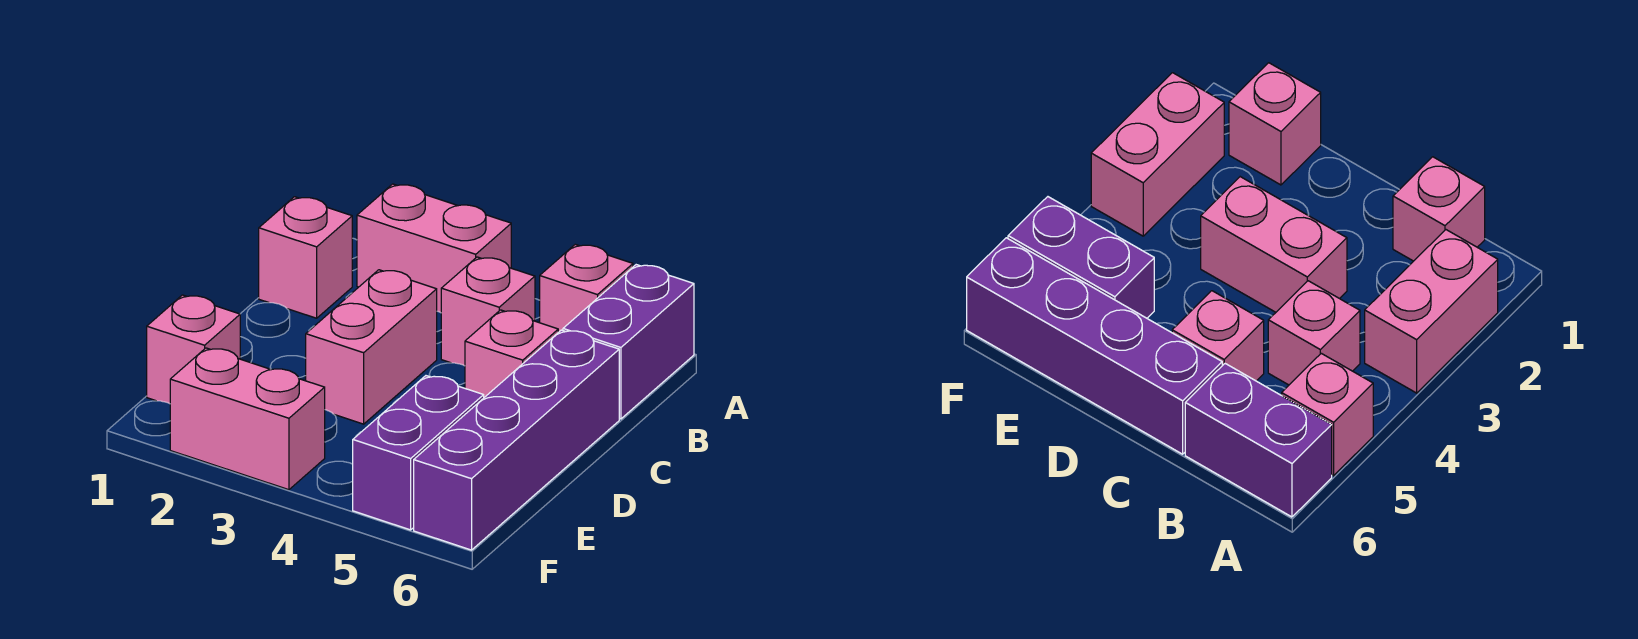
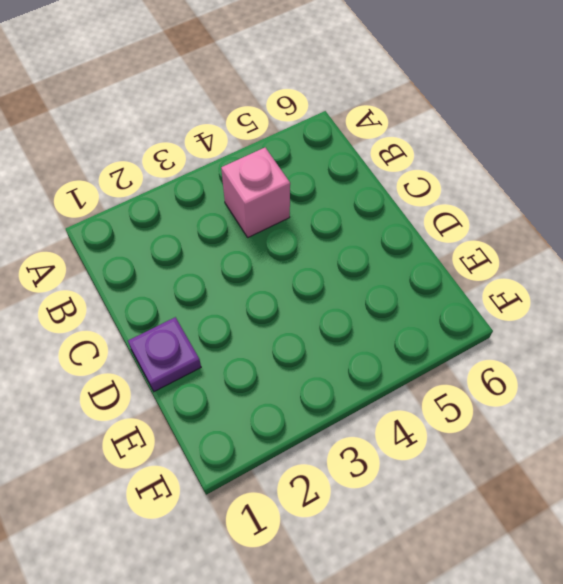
purple 1x1 plate [128,317,201,392] -> none
none -> pink 1x2 brick [357,184,511,313]
none -> pink 1x1 brick [540,244,633,332]

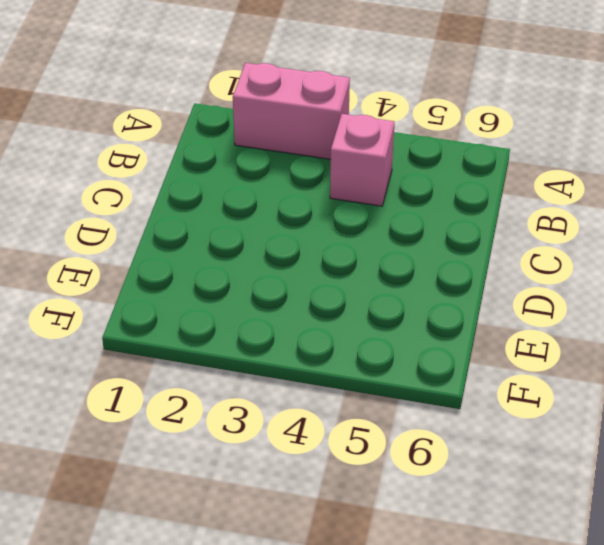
none -> pink 1x1 brick [540,244,633,332]
none -> purple 1x2 brick [563,265,694,419]

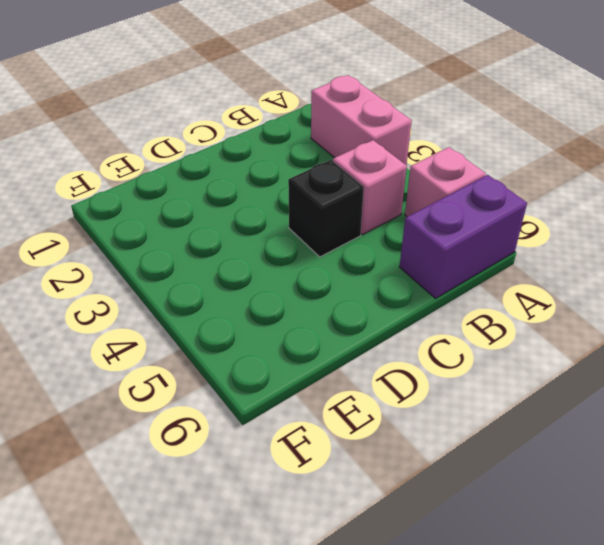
black 1x1 brick [288,160,364,257] -> none
none -> pink 1x1 brick [259,197,352,318]
none -> pink 1x2 brick [306,270,437,424]

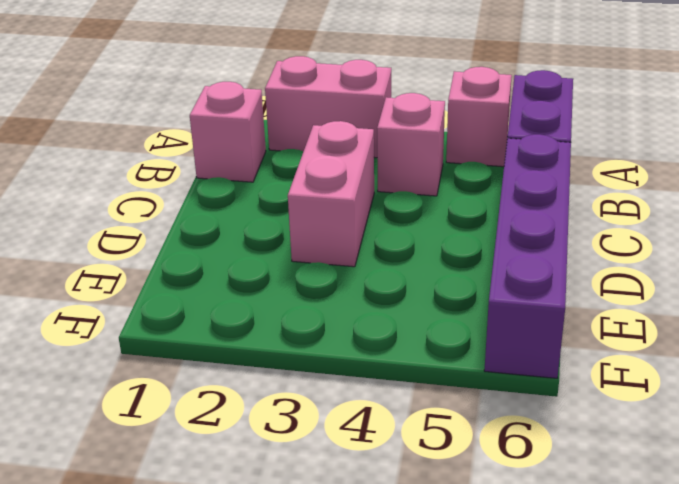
none -> pink 1x1 brick [465,310,558,397]
none -> pink 1x1 brick [147,295,240,404]

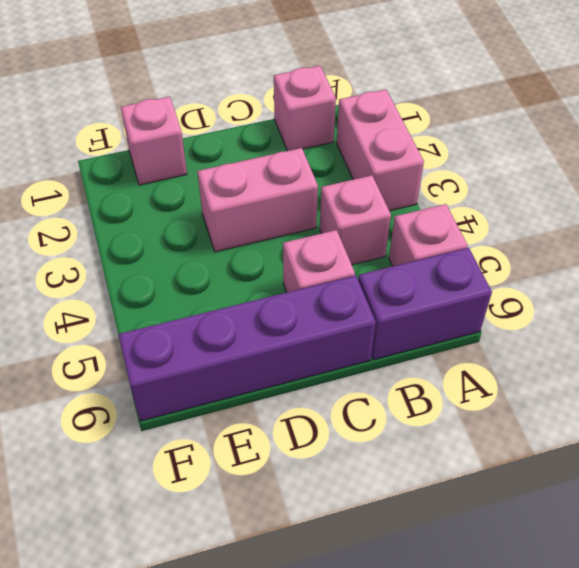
none -> purple 1x2 brick [353,376,484,530]
none -> pink 1x2 brick [170,348,325,490]

